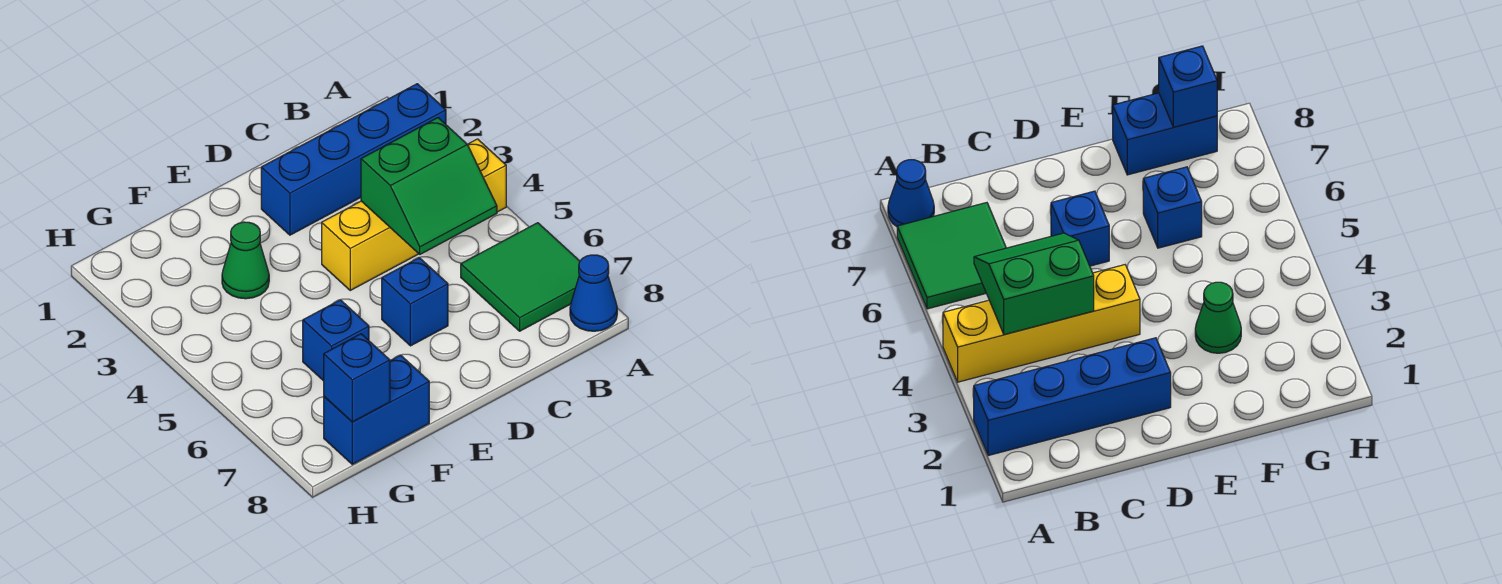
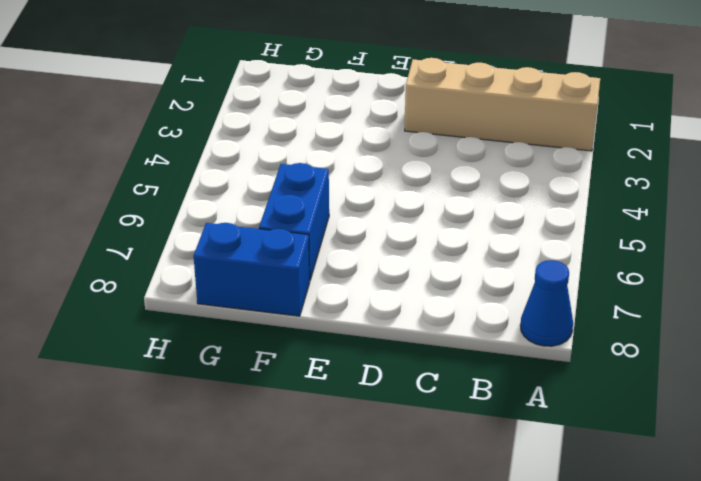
tan 1x4 brick [405,58,600,151] -> blue 1x4 brick [261,84,446,235]
blue 1x2 brick [259,163,329,280] -> blue 1x1 brick [303,300,369,381]
none -> yellow 1x4 brick [322,139,506,290]
none -> green 2x2 tile [461,223,580,331]

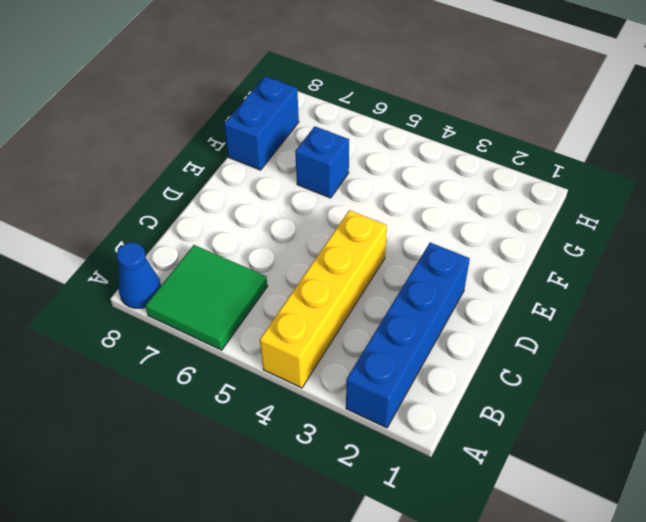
none -> blue 1x1 brick [382,258,448,346]
none -> green 1x1 cone [222,222,269,299]

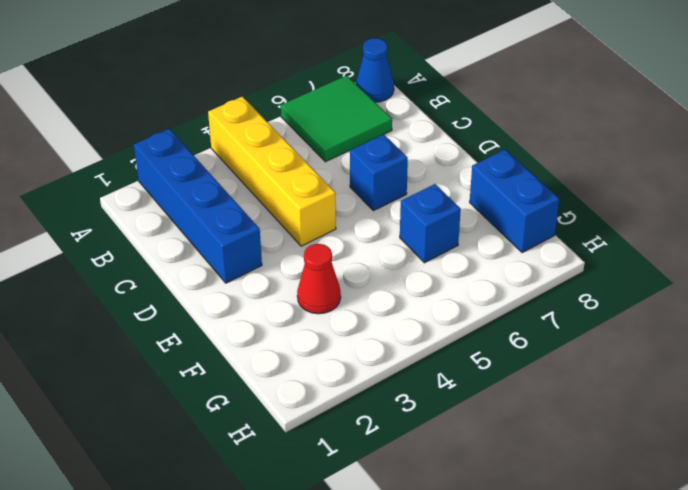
red 1x1 cone [297,244,341,314] -> green 1x1 cone [222,222,269,299]
none -> green 2x2 slope [361,118,497,254]
none -> blue 1x1 brick [324,334,390,422]

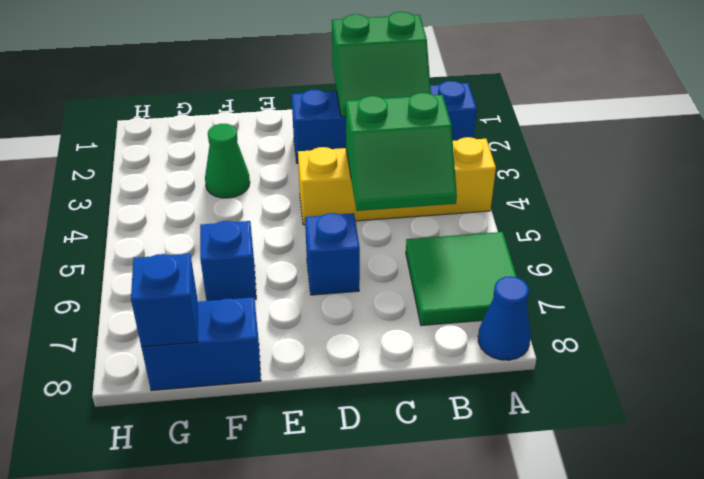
green 2x2 slope [332,12,431,117] -> none

